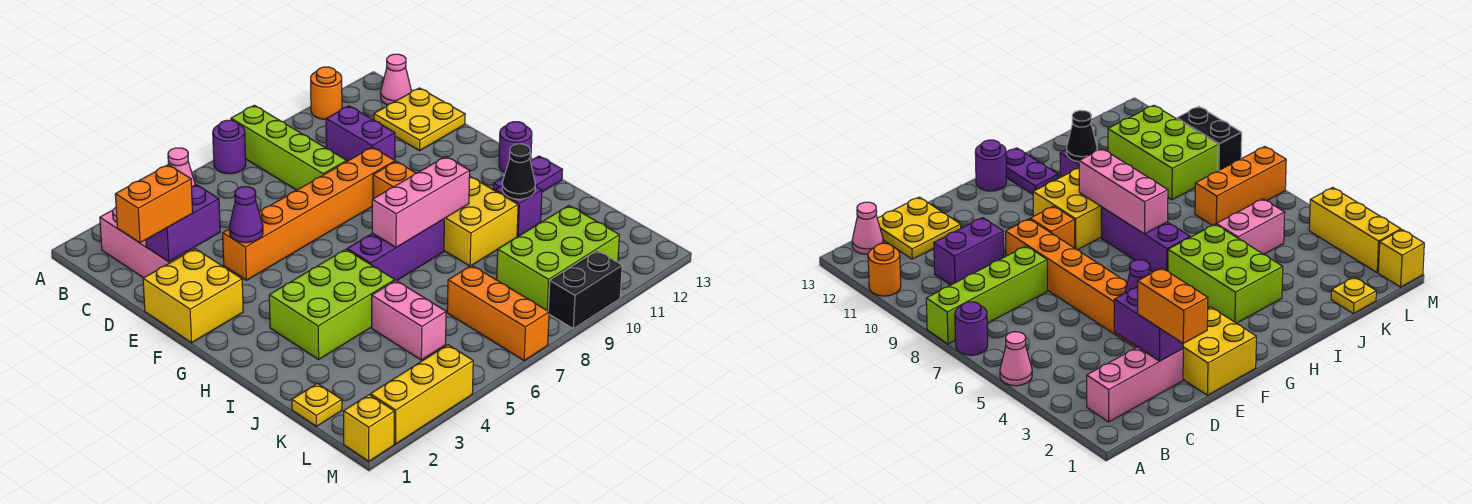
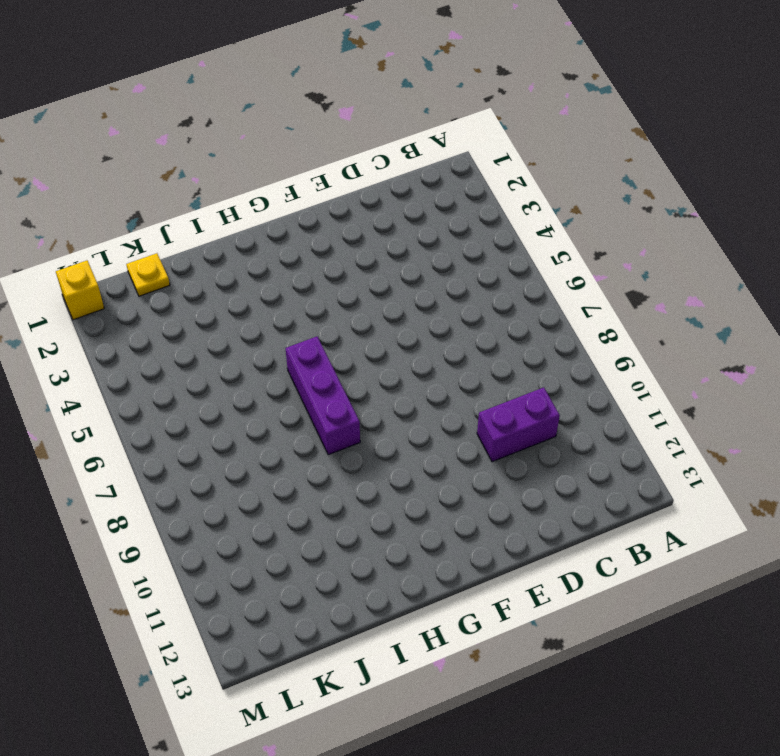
none -> pink 1x1 cone [168,148,195,187]
none -> purple 1x1 round brick [213,120,246,174]
none -> lime 1x4 brick [231,105,347,190]

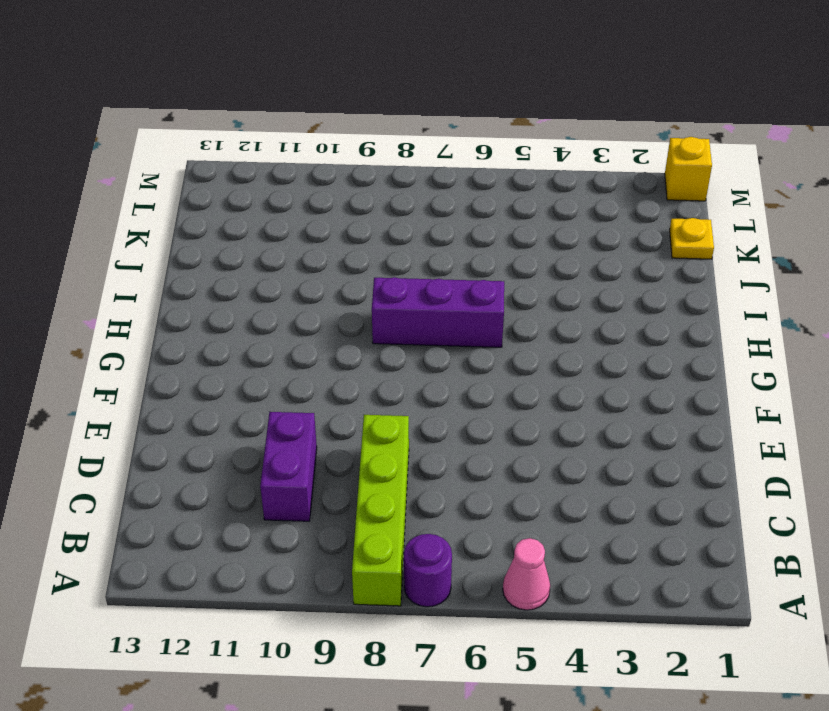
none -> orange 1x1 round brick [311,67,342,119]
none -> pink 1x3 brick [100,207,194,278]
none -> pink 1x1 cone [381,54,411,105]

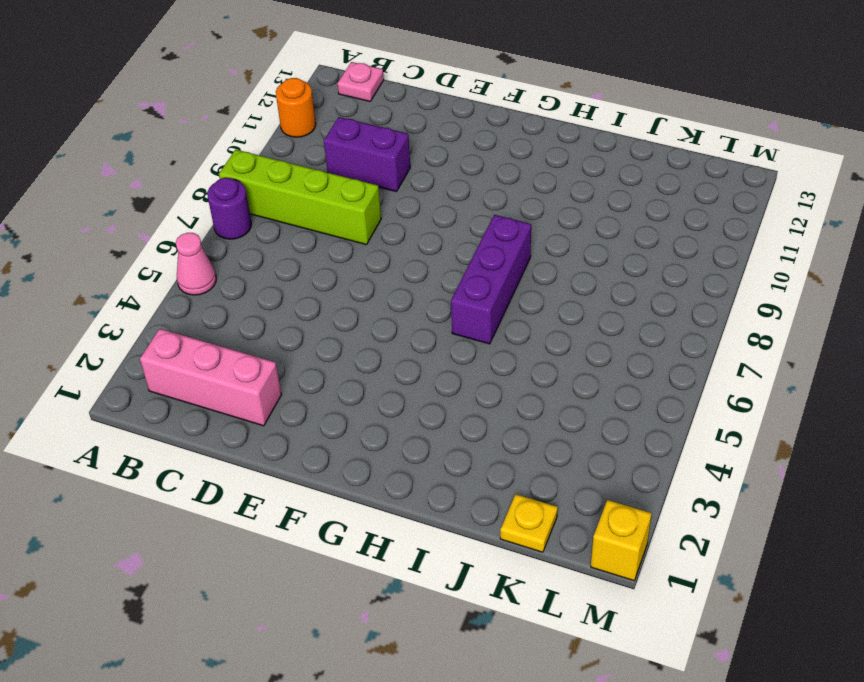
pink 1x1 plate [337,62,384,101] -> pink 1x1 cone [381,54,411,105]
none -> yellow 2x2 plate [374,88,465,151]
none -> yellow 2x2 brick [143,249,243,343]
none -> orange 1x6 brick [223,147,395,280]

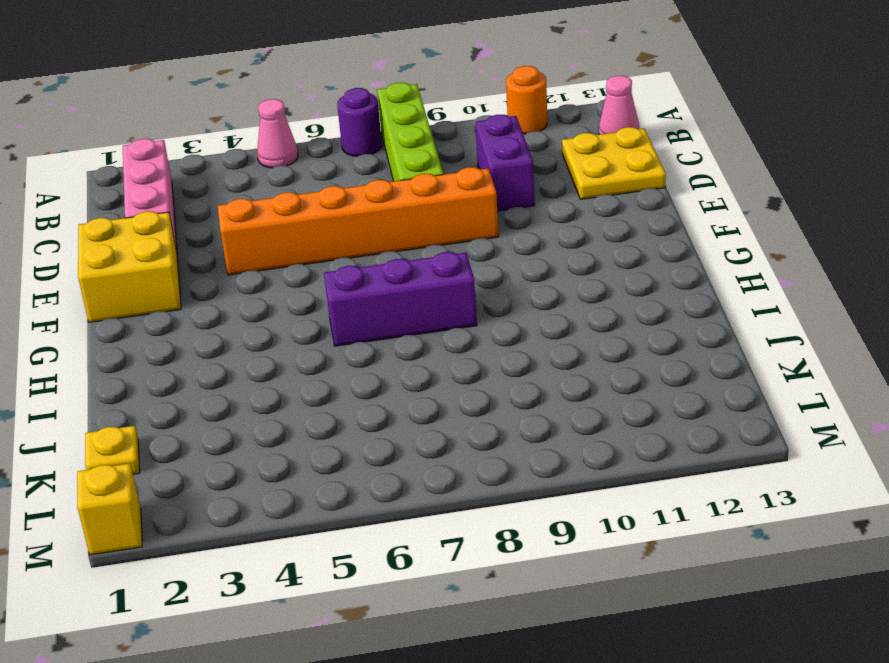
none -> orange 1x1 brick [373,161,416,199]
none -> yellow 2x3 brick [444,177,518,266]
none -> purple 1x1 round brick [499,122,532,173]

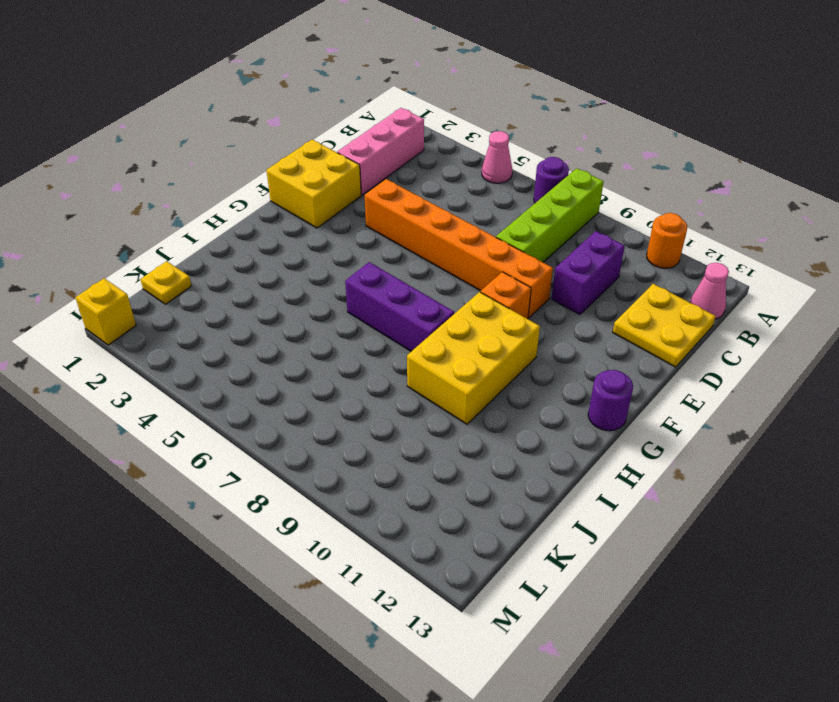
none -> lime 2x3 brick [269,249,395,360]
none -> purple 1x2 plate [493,156,562,192]
none -> purple 1x1 brick [495,186,542,236]

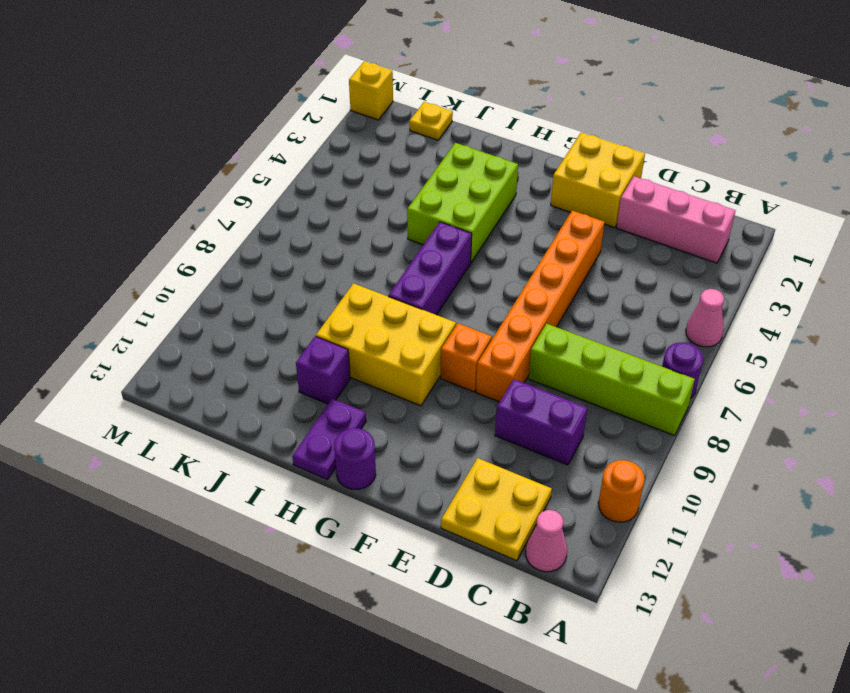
none -> pink 1x2 brick [372,281,446,360]
none -> orange 1x3 brick [447,265,549,361]
none -> lime 2x3 brick [497,206,619,311]

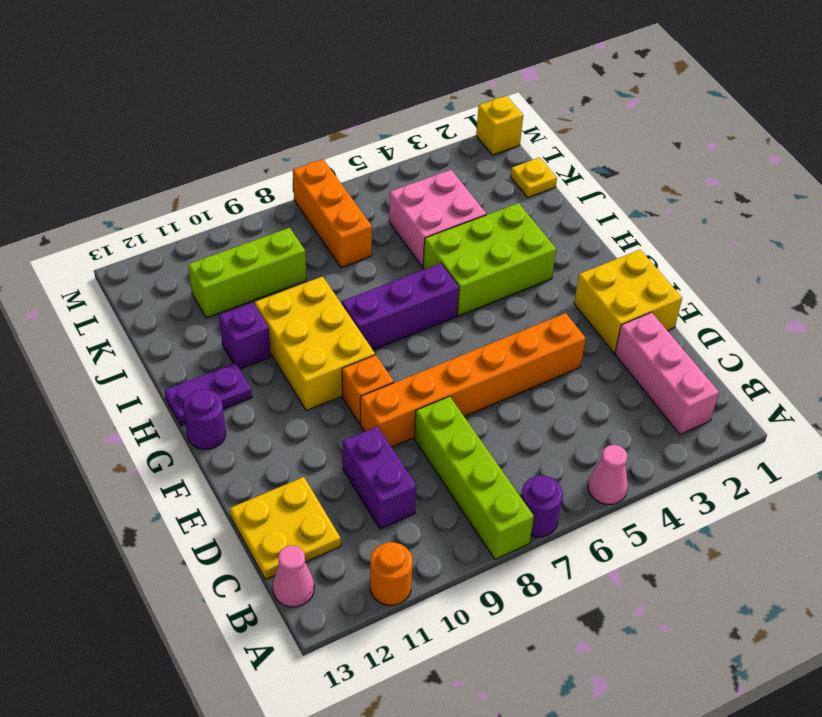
pink 2x2 brick [389,170,486,267] -> pink 1x2 brick [372,281,446,360]
lime 1x3 brick [188,228,306,318] -> lime 2x3 brick [497,206,619,311]
none -> yellow 1x3 brick [370,345,473,444]
none -> black 1x2 brick [548,251,622,329]
none -> purple 1x2 brick [146,185,220,262]

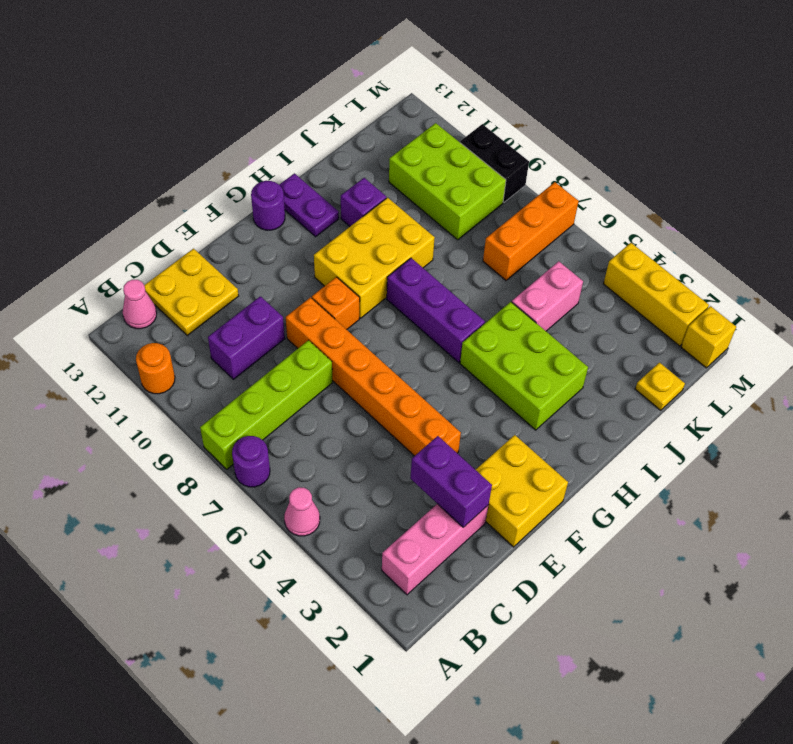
none -> purple 1x1 cone [229,187,263,243]
none -> pink 1x3 brick [372,157,470,247]
none -> black 1x1 cone [502,144,535,199]

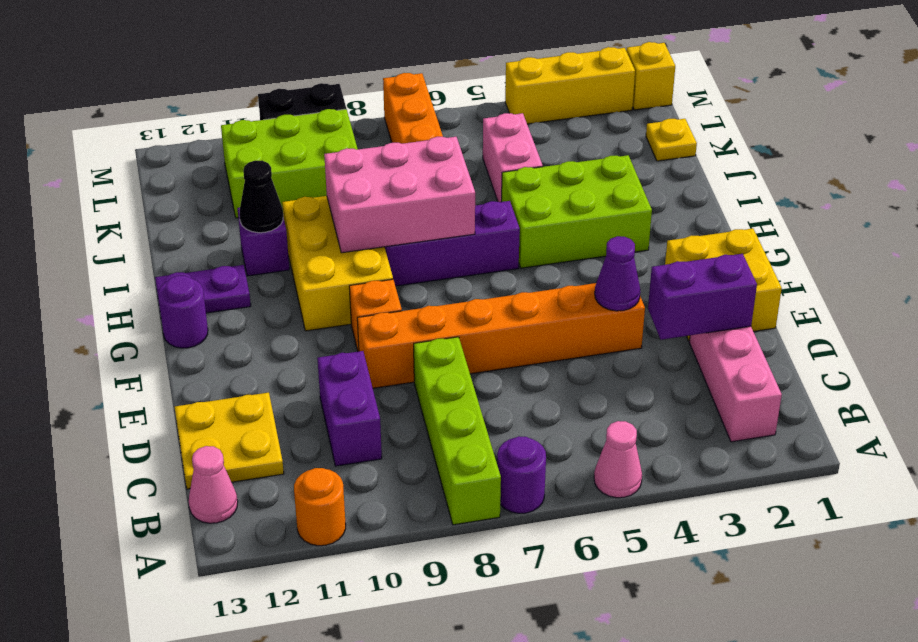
pink 2x3 brick [324,137,475,253] -> pink 1x3 brick [372,157,470,247]
none -> orange 1x2 brick [115,165,193,243]

